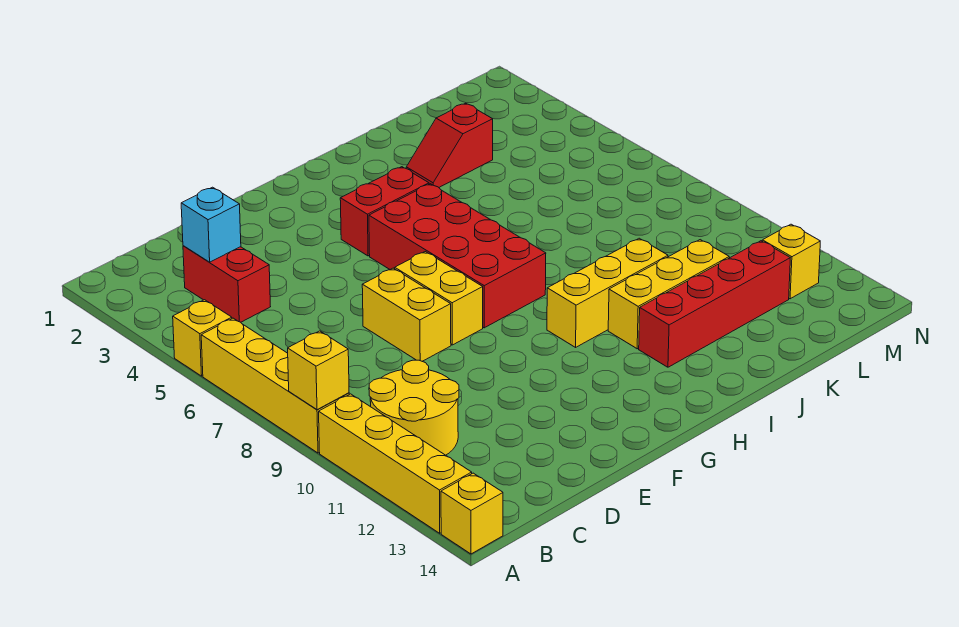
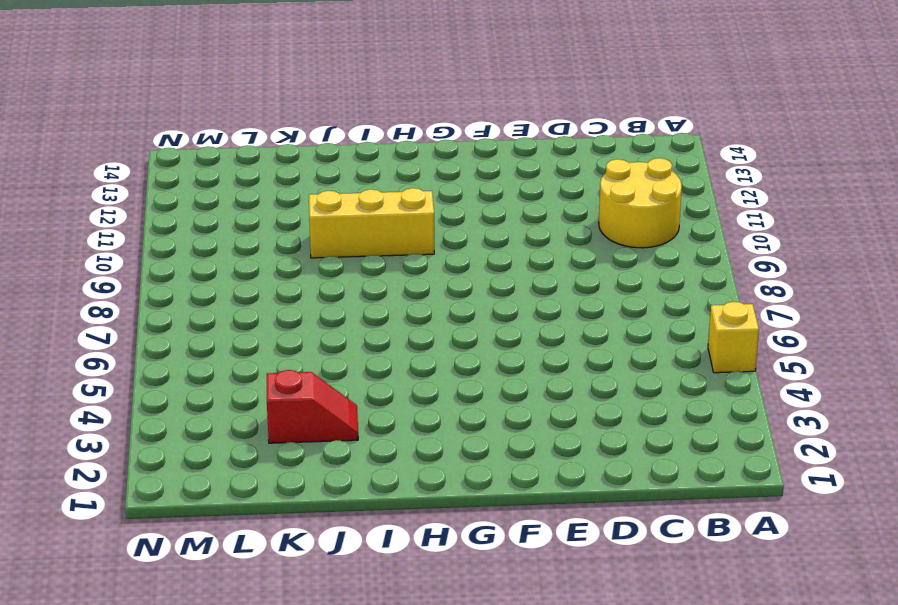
none -> yellow 1x4 brick [201,318,349,453]
none -> yellow 1x4 brick [319,394,472,533]
none -> yellow 1x1 brick [441,473,503,554]

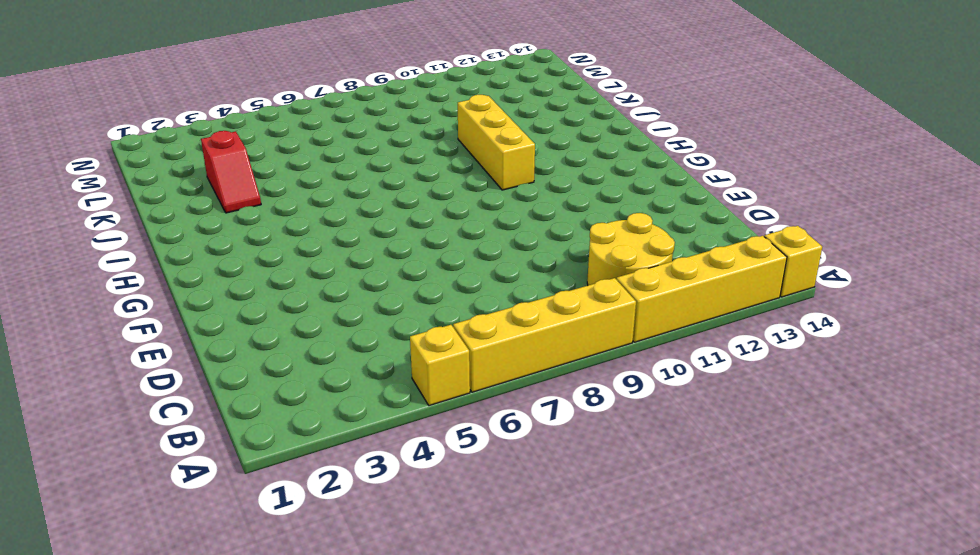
none -> red 1x2 brick [183,246,271,322]
none -> yellow 1x2 brick [362,268,451,361]
none -> yellow 1x2 brick [395,252,483,345]

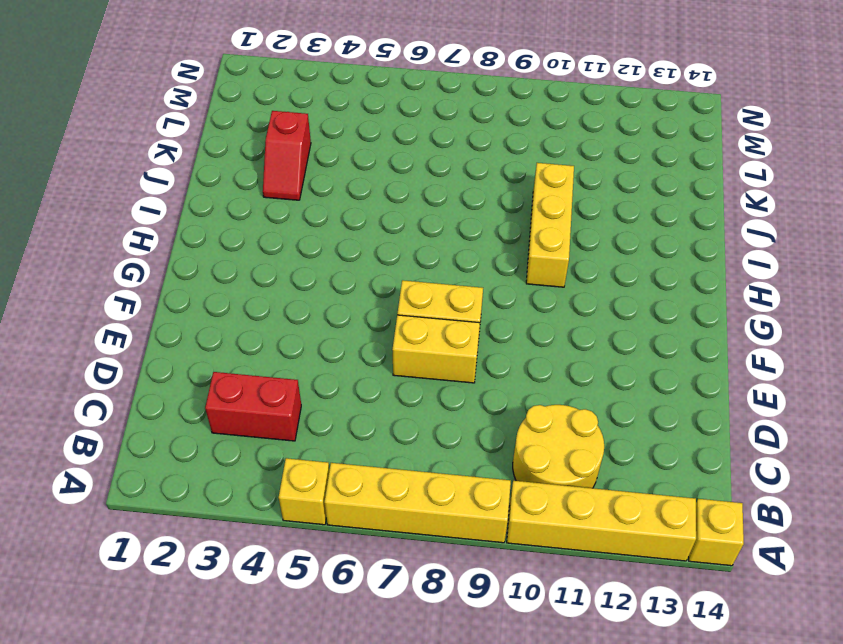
none -> red 1x2 brick [340,167,429,256]
none -> red 2x4 brick [369,184,546,328]
none -> yellow 1x3 brick [608,240,729,349]

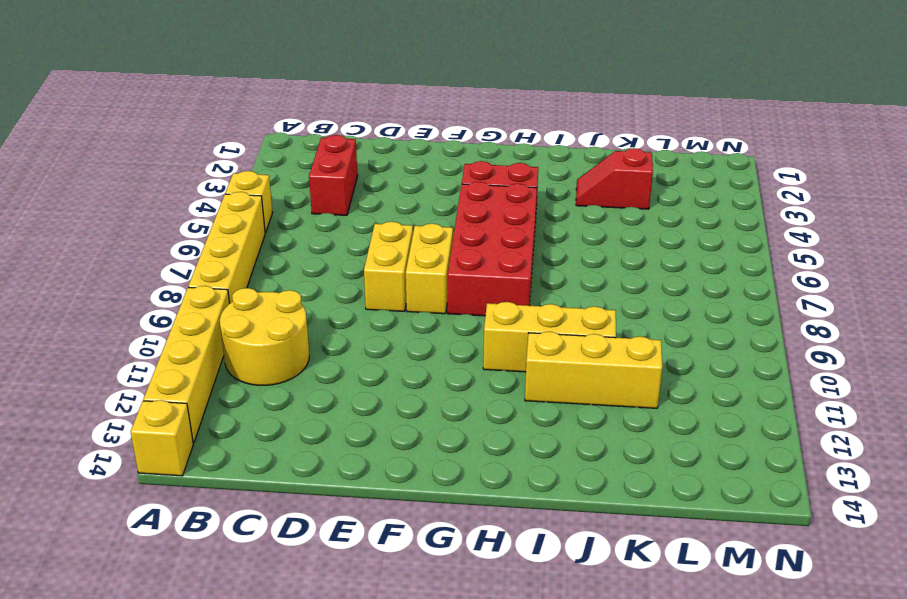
none -> red 1x4 brick [639,241,790,367]
none -> yellow 1x1 brick [762,224,820,299]
none -> yellow 1x1 brick [288,331,349,410]

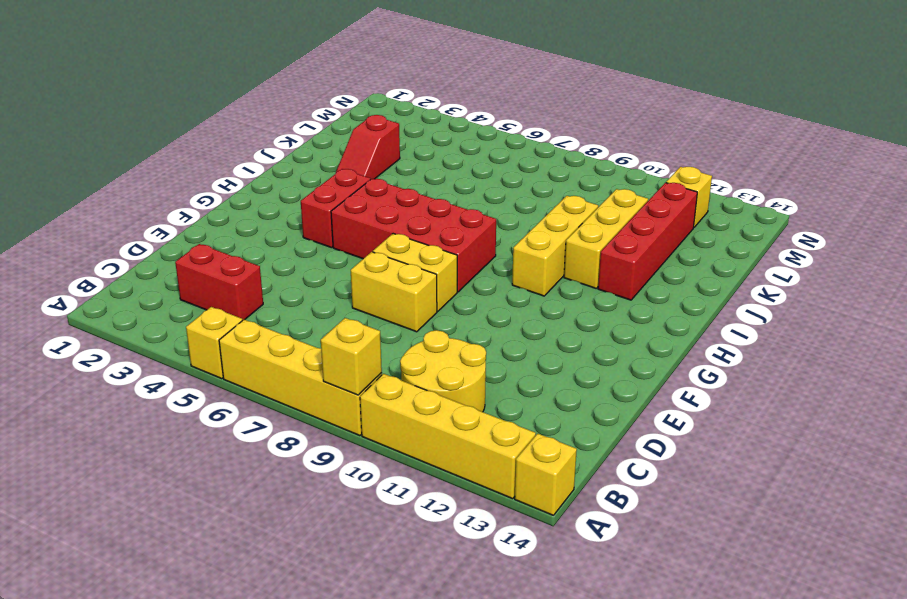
none -> cyan 1x1 brick [181,187,241,262]

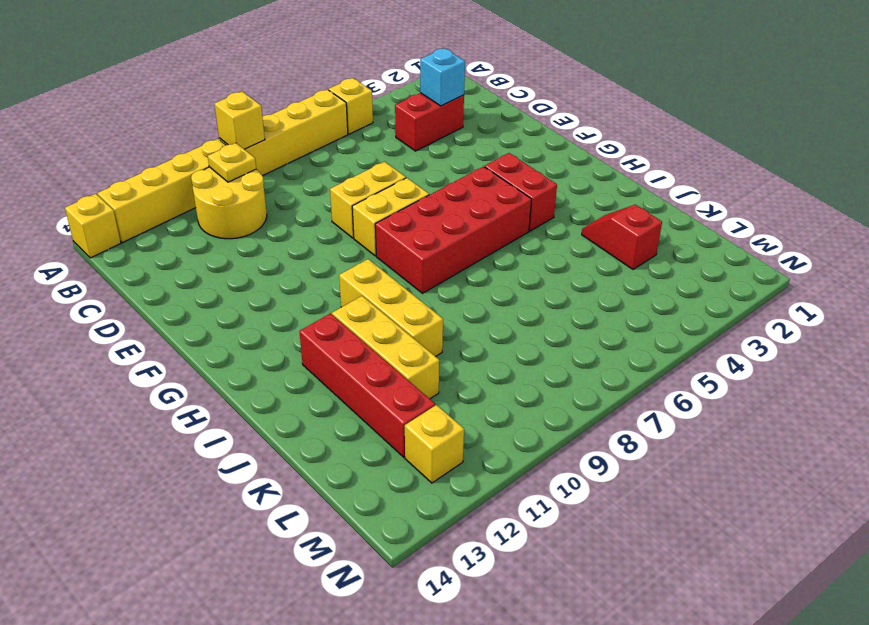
yellow 1x1 plate [208,143,256,182] -> none

